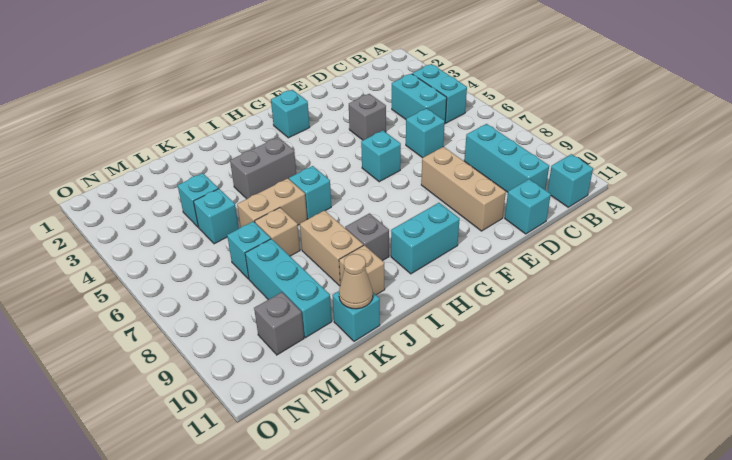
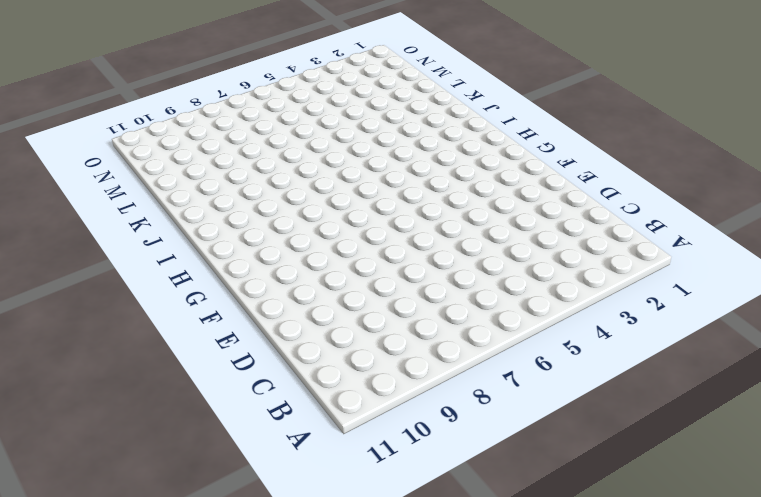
none -> cyan 1x2 brick [412,64,467,123]
none -> cyan 1x1 brick [547,154,593,207]
none -> cyan 1x2 brick [392,74,447,121]

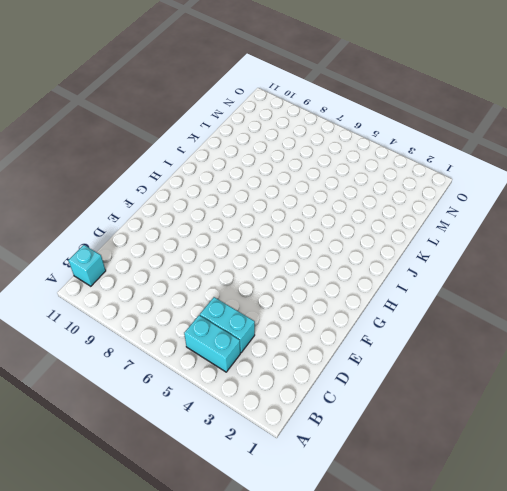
none -> cyan 1x3 brick [464,124,549,192]
none -> cyan 1x1 brick [406,108,445,158]
none -> cyan 1x1 brick [505,179,551,234]

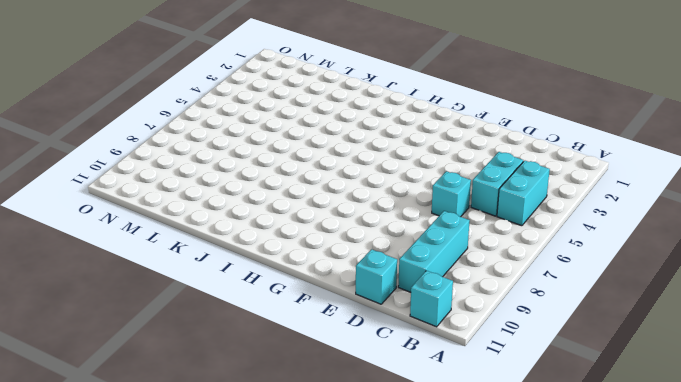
none -> grey 1x1 brick [349,94,386,140]
none -> tan 1x3 brick [421,147,506,231]
none -> cyan 1x1 brick [361,131,401,182]

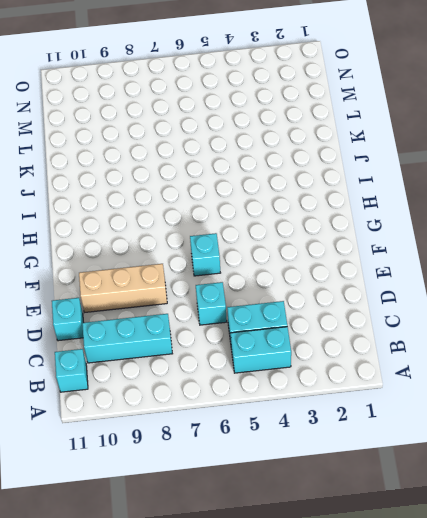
none -> grey 1x1 brick [349,94,386,140]
none -> cyan 1x1 brick [271,90,310,138]
none -> cyan 1x2 brick [391,203,460,274]

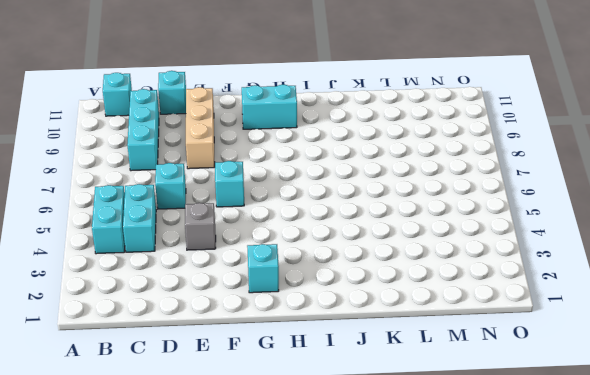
none -> grey 1x2 brick [230,137,296,199]
none -> cyan 1x1 brick [289,166,331,219]
none -> grey 1x1 brick [345,213,389,261]

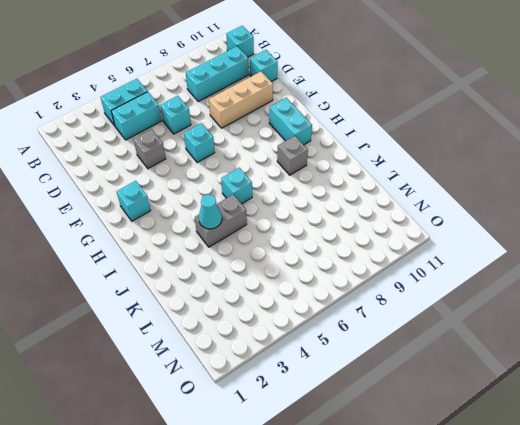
grey 1x2 brick [195,194,247,247] -> grey 1x2 brick turned to [230,137,296,199]
cyan 1x1 cone [199,194,222,229] -> none
none -> tan 1x2 brick [237,178,307,227]
none -> tan 1x2 brick [300,211,363,286]
none -> tan 1x1 brick [339,245,385,295]

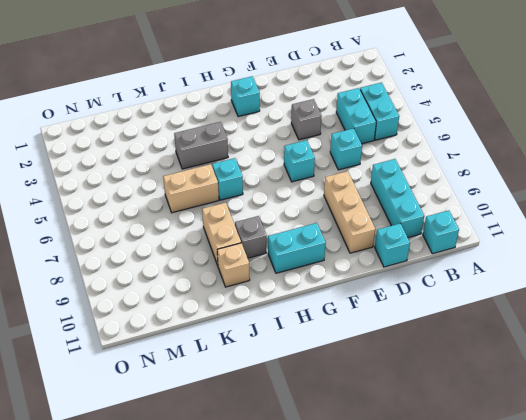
none -> tan 1x1 brick [255,208,300,256]
none -> cyan 1x1 brick [332,291,380,341]
none -> cyan 1x1 brick [178,173,218,227]

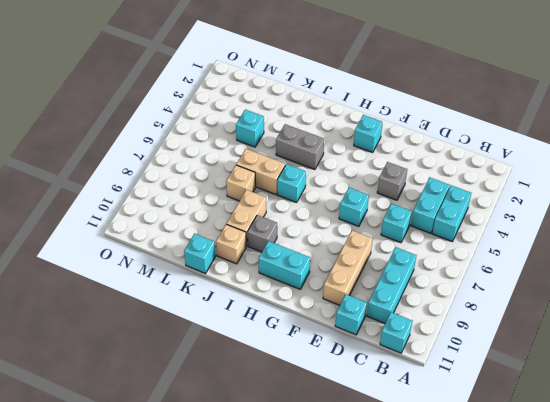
none -> cyan 1x1 brick [194,189,239,244]
none -> cyan 1x1 brick [227,221,271,279]
none -> cyan 1x3 brick [245,239,332,338]

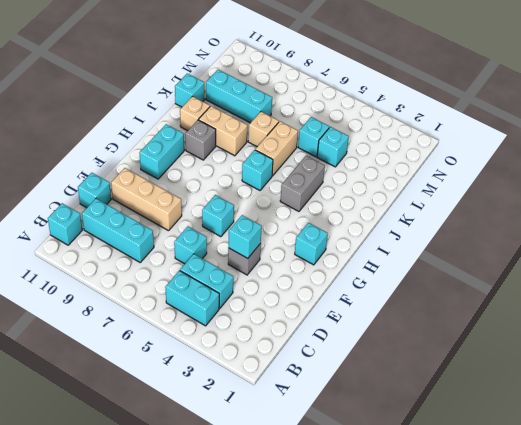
cyan 1x1 brick [228,215,262,259] -> cyan 1x1 brick moved to [227,221,271,279]
none -> grey 1x1 brick [254,292,304,355]
none -> tan 1x1 cone [339,254,373,309]

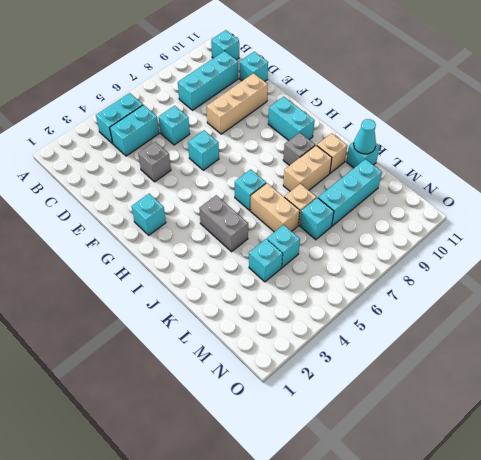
cyan 1x1 cone [354,119,376,154] -> tan 1x1 cone [339,254,373,309]
none -> grey 1x1 brick [254,292,304,355]

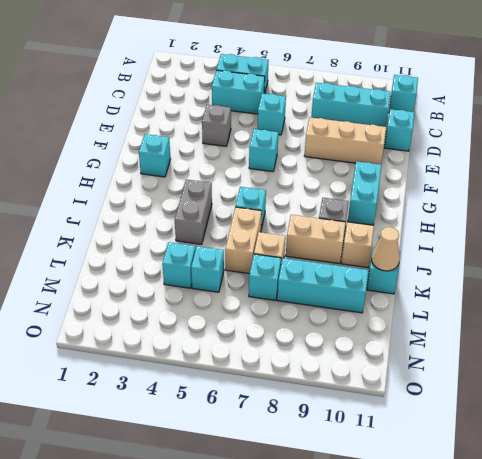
none -> grey 1x1 brick [254,292,304,355]

